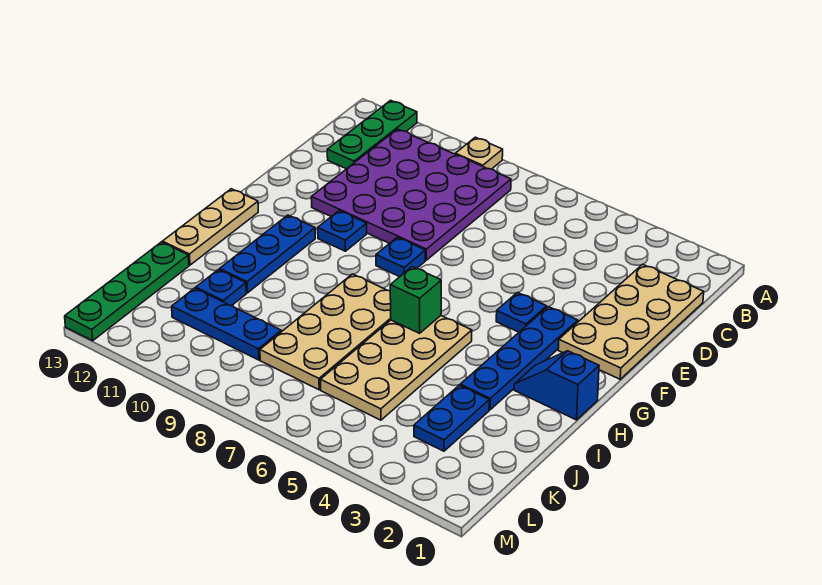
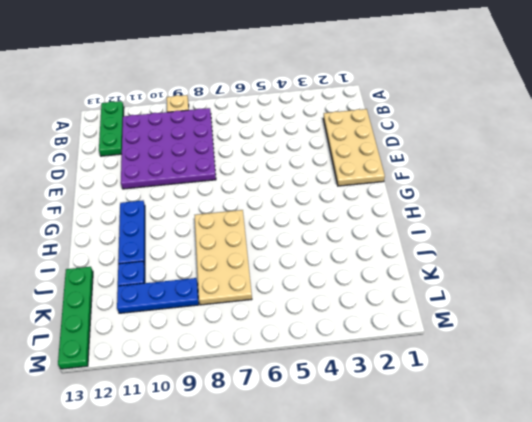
none -> blue 1x4 plate [460,307,578,410]
none -> blue 1x1 plate [496,293,547,332]
none -> blue 1x1 plate [376,237,425,277]

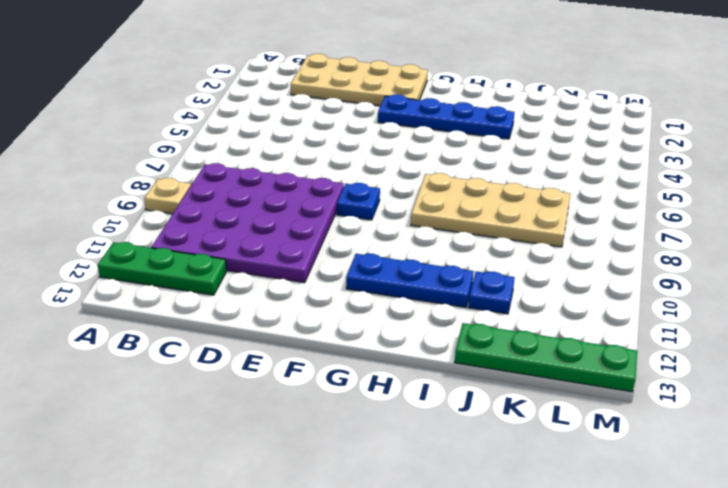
none -> blue 1x1 plate [496,293,547,332]
none -> blue 1x1 plate [318,211,367,251]
none -> tan 1x3 plate [162,189,258,265]

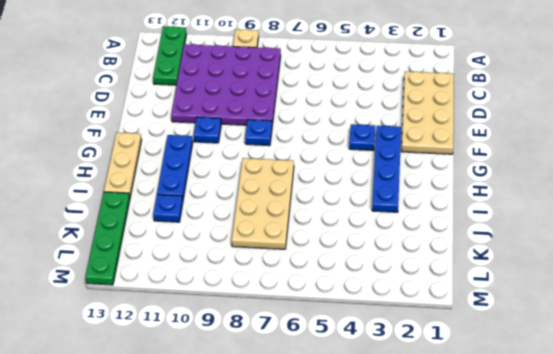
none -> blue 1x2 slope [514,351,599,420]
none -> tan 2x4 plate [320,316,472,420]
none -> blue 1x2 plate [414,385,489,451]

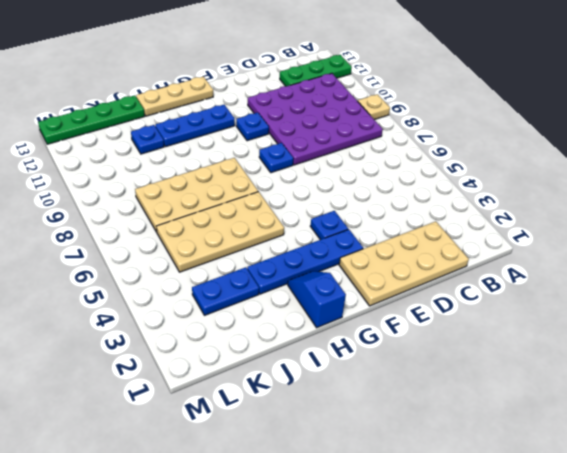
none -> blue 1x3 plate [172,288,281,360]
none -> green 1x1 brick [390,267,441,333]

